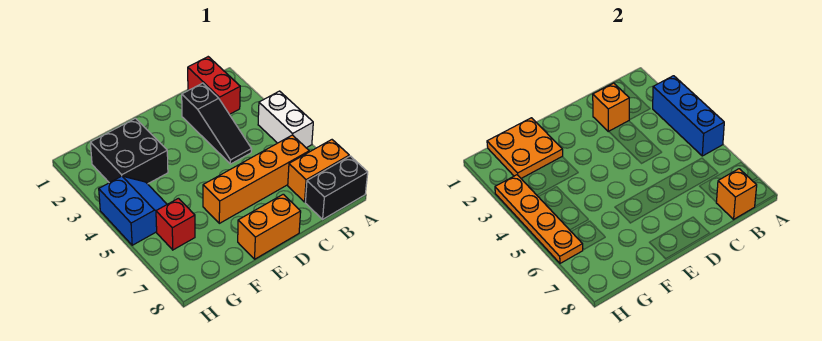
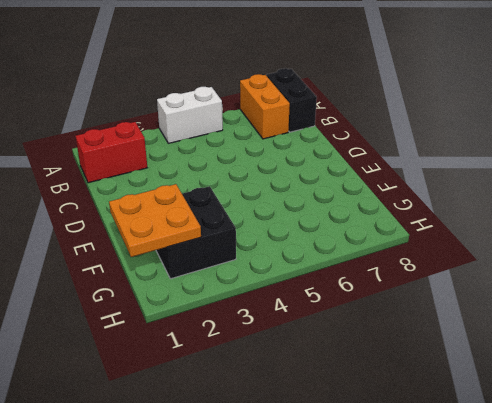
none -> orange 1x4 brick [203,135,309,223]
none -> black 1x3 slope [182,83,252,164]
none -> orange 1x2 brick [238,194,301,259]

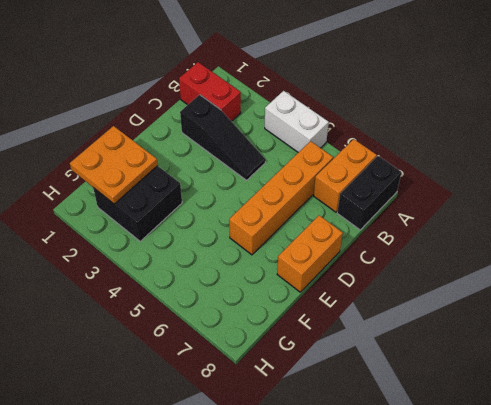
none -> blue 2x2 slope [99,176,167,245]
none -> red 1x1 brick [156,198,195,250]
none -> blue 1x3 brick [653,76,724,156]

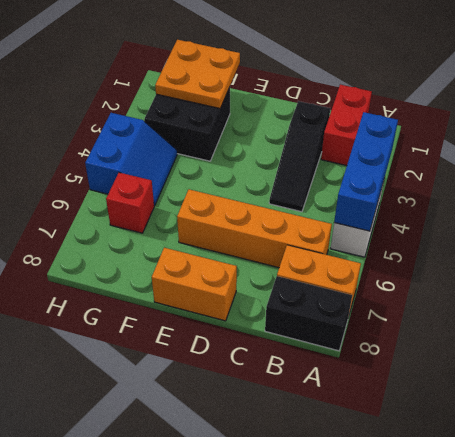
none -> orange 1x1 brick [716,169,757,219]
none -> orange 1x1 brick [593,83,629,132]
none -> orange 1x4 plate [495,175,583,263]

